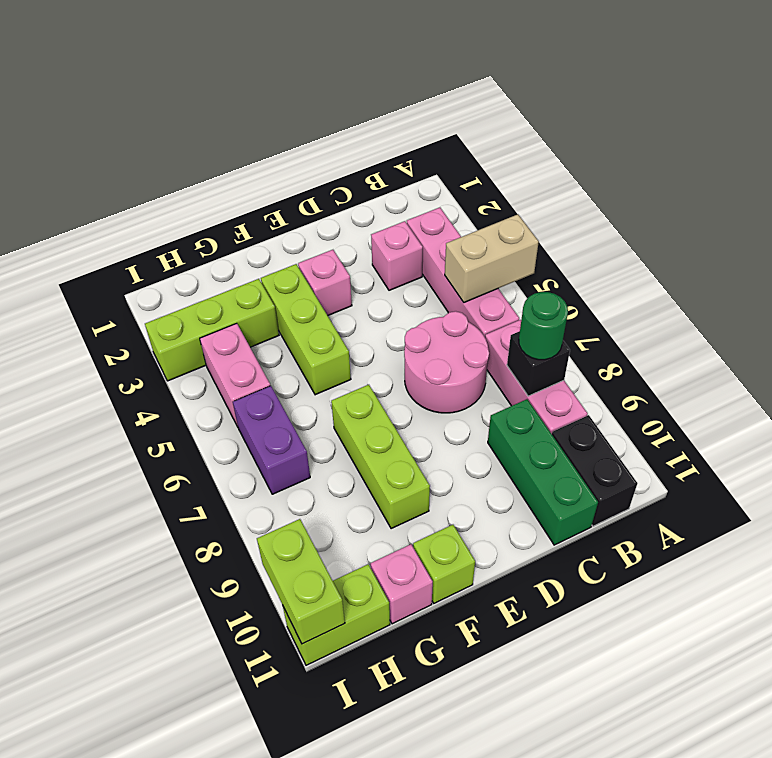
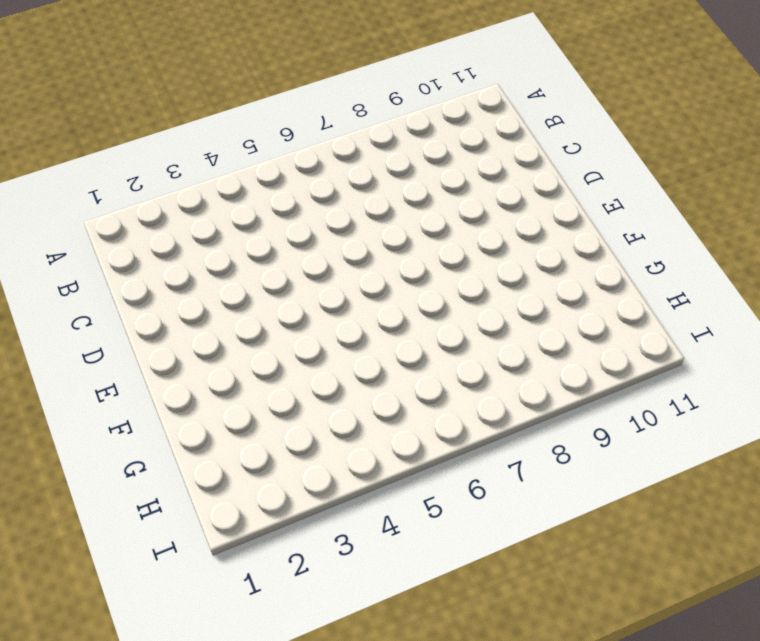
none -> pink 1x4 brick [407,208,519,337]
none -> pink 1x3 brick [485,320,588,434]
none -> black 1x2 brick [552,415,637,526]

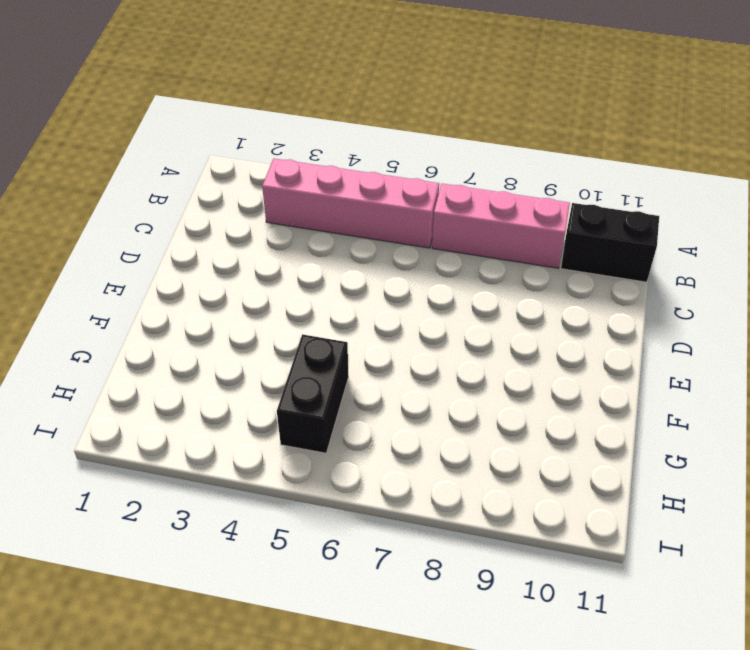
black 1x2 brick [277,334,349,453] -> pink 1x2 brick [200,323,270,427]
none -> pink 1x1 brick [371,221,423,290]
none -> pink 2x2 round brick [404,311,489,413]
none -> green 1x3 brick [488,399,598,545]

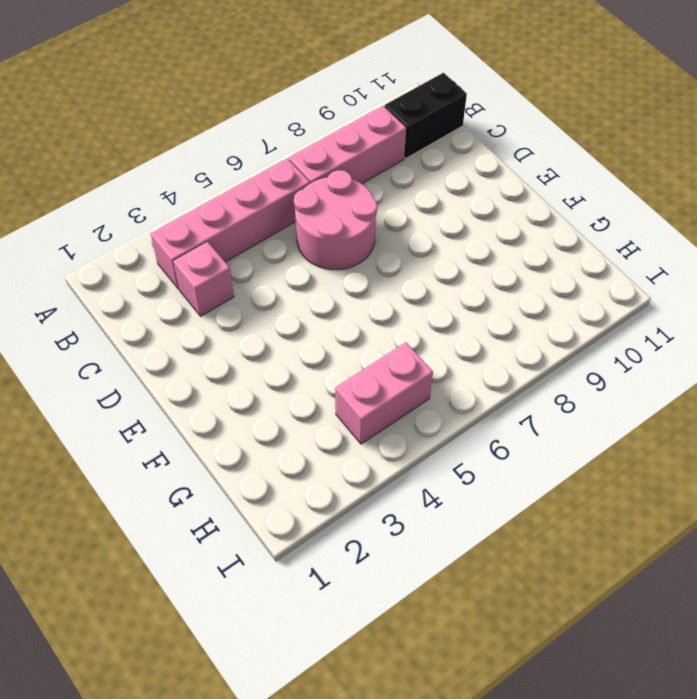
none -> green 1x3 brick [488,399,598,545]
none -> pink 1x1 brick [298,250,352,316]
none -> lime 1x3 brick [261,264,351,395]

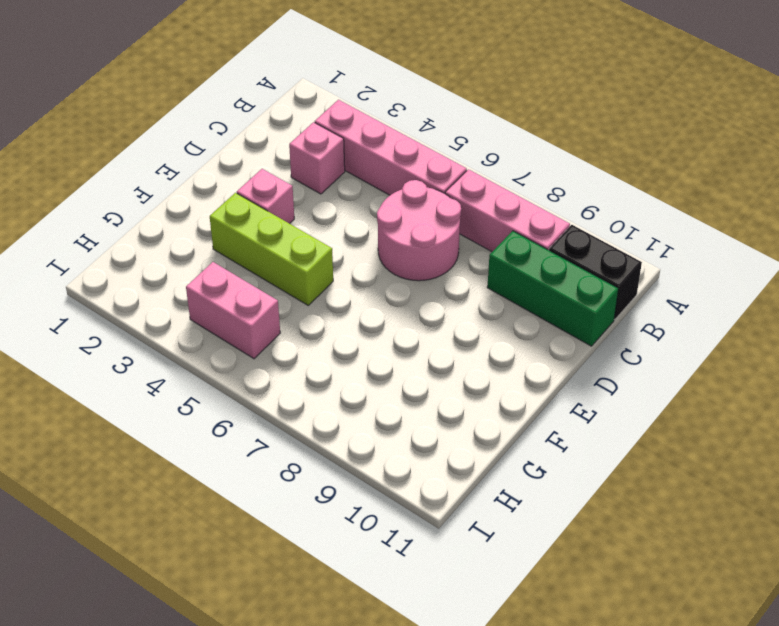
none -> lime 1x3 brick [331,385,430,529]
none -> lime 1x1 brick [413,525,475,603]
none -> lime 1x3 brick [145,279,279,381]

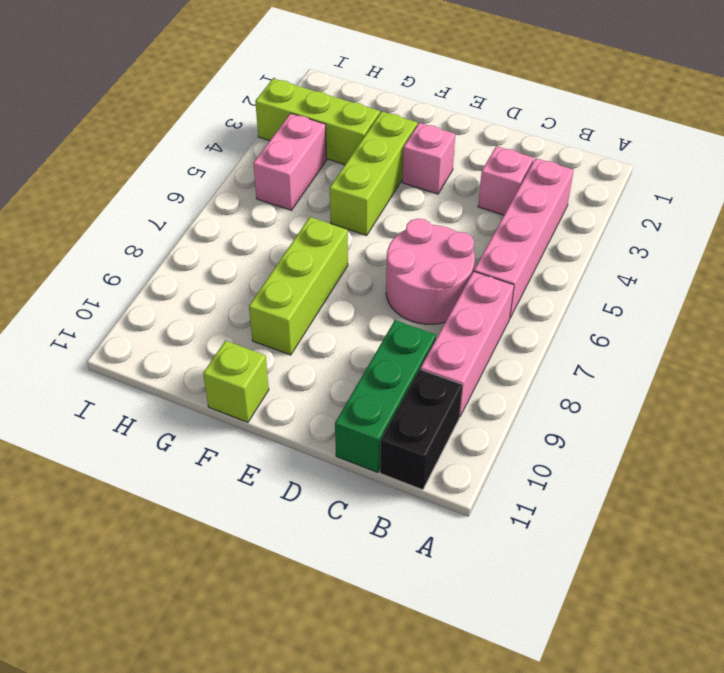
none -> pink 1x1 brick [371,544,433,624]
none -> purple 1x2 brick [233,386,310,494]
none -> lime 1x2 brick [283,565,390,665]

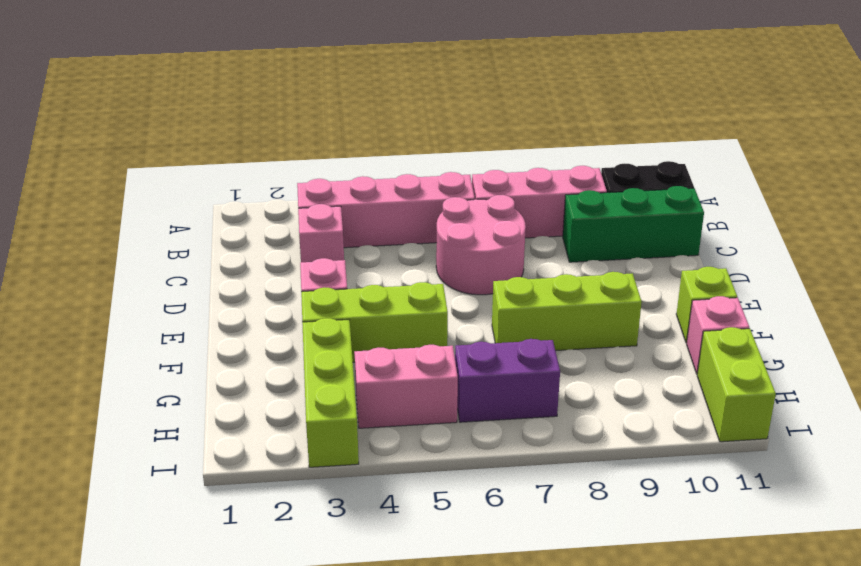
none -> tan 1x2 brick [445,214,539,302]
none -> black 1x1 brick [507,331,570,396]
none -> lime 1x2 brick [257,519,345,644]

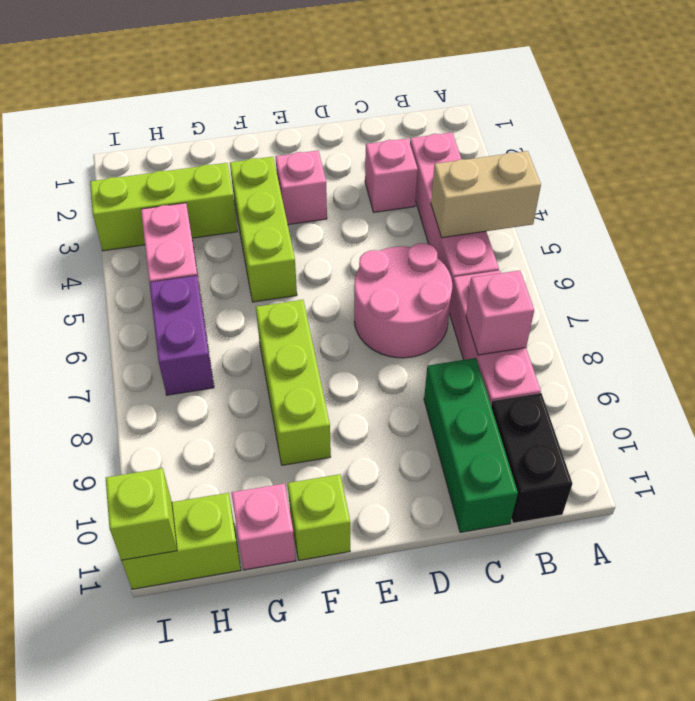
pink 1x1 brick [466,270,534,355] -> black 1x1 brick [507,331,570,396]
lime 1x1 brick [106,468,177,561] -> lime 1x2 brick [257,519,345,644]
none -> green 1x1 round brick [519,292,568,360]

